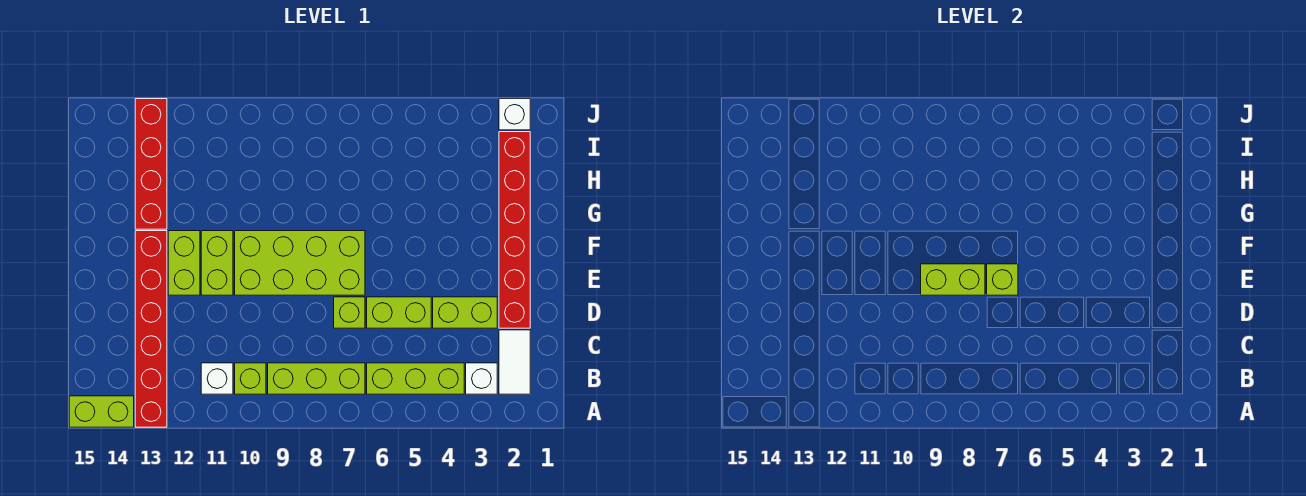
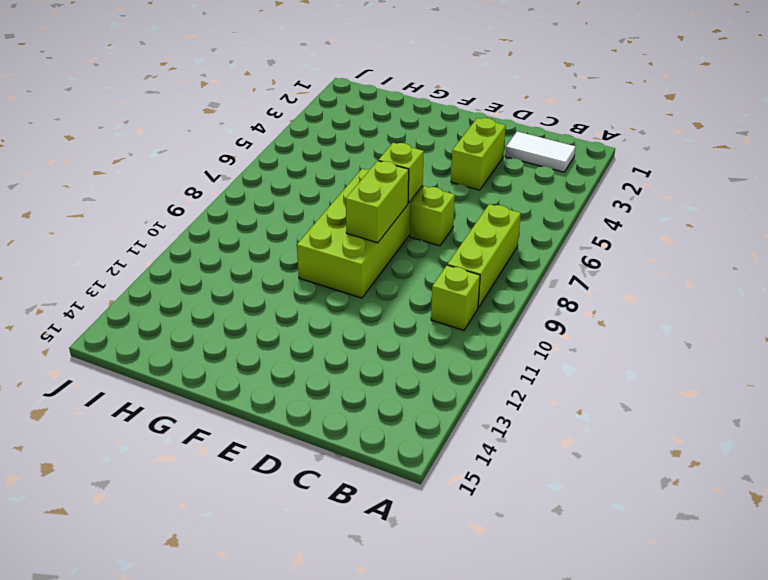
none -> red 1x6 brick [135,231,167,427]
none -> lime 1x2 brick [69,396,134,427]
none -> white 1x1 brick [466,363,497,394]

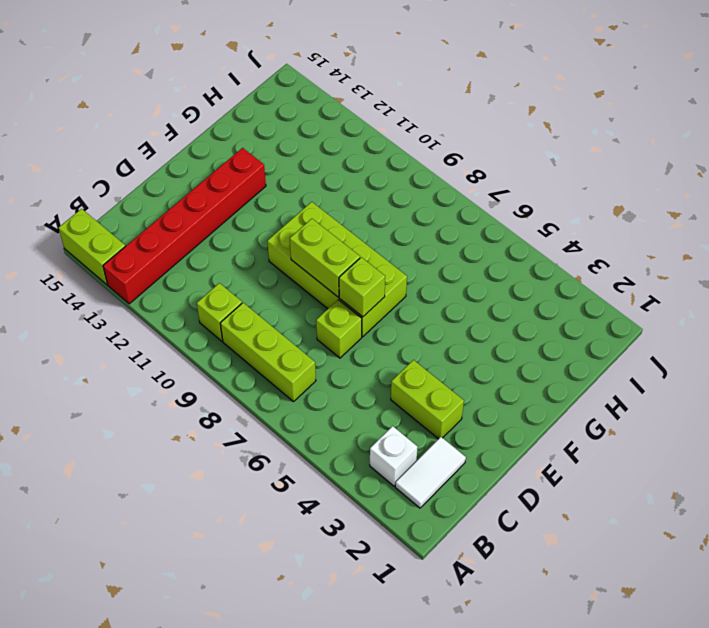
none -> lime 1x3 brick [367,363,464,394]
none -> white 1x1 brick [201,363,233,394]
none -> red 1x6 brick [499,132,530,328]

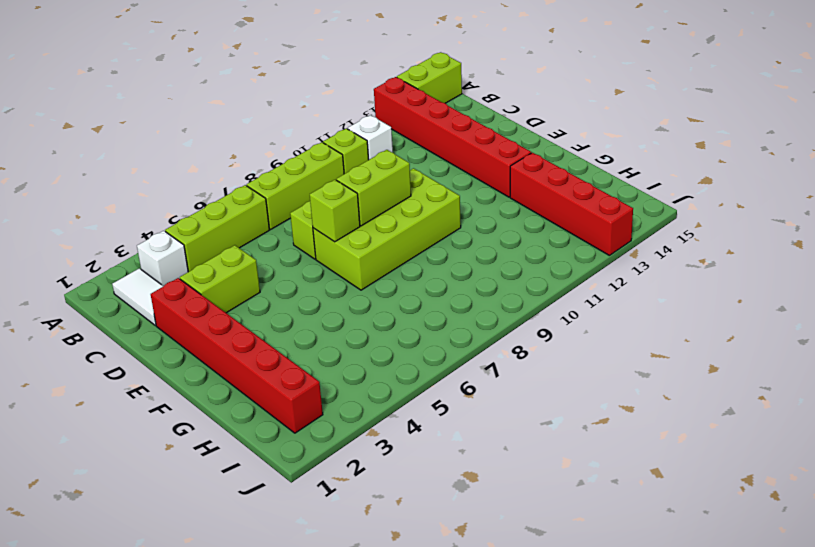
none -> lime 1x2 brick [367,297,431,328]
none -> lime 1x2 brick [201,231,233,295]
none -> lime 1x2 brick [168,231,200,295]

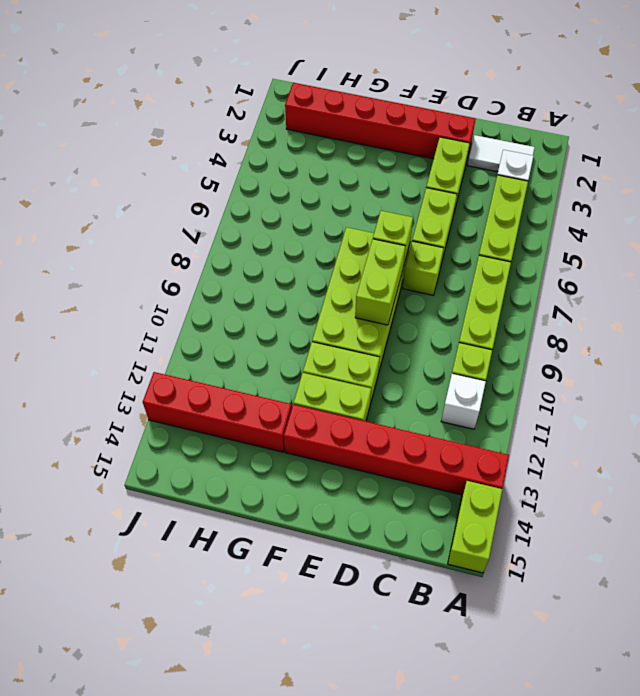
none -> white 1x1 brick [499,99,530,130]

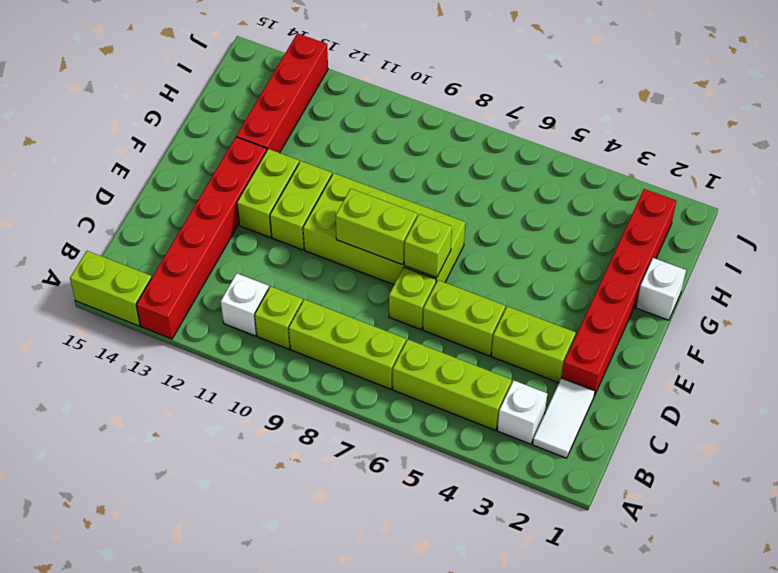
white 1x1 brick [636,258,686,320] -> white 1x1 brick moved to [499,99,530,130]

